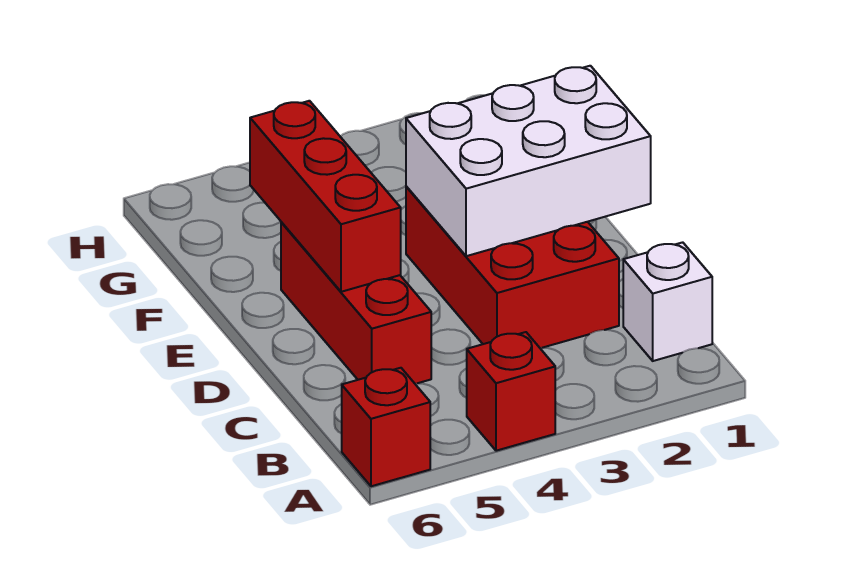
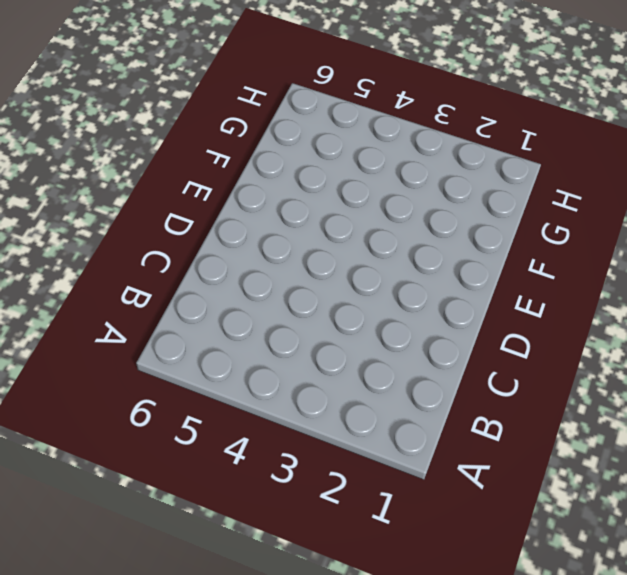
none -> red 1x1 brick [467,332,555,451]
none -> red 1x1 brick [342,368,430,486]

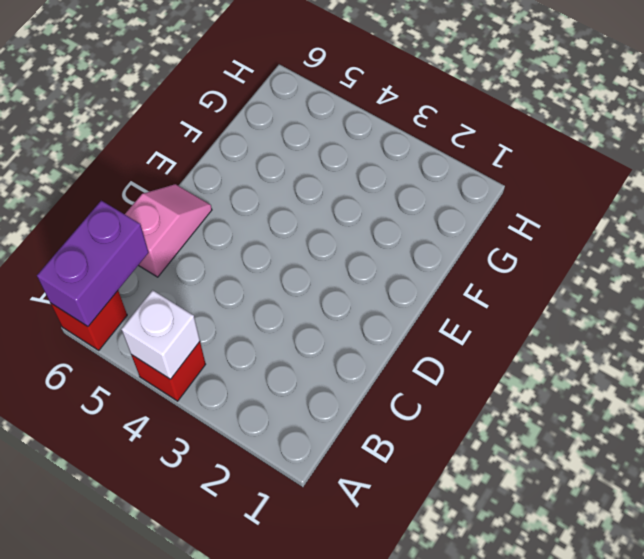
white 1x1 brick [121,290,200,379] -> white 1x1 brick moved to [623,242,712,361]
purple 1x2 brick [37,201,149,326] -> none
pink 1x2 slope [125,184,212,277] -> none
none -> red 2x3 brick [406,186,619,348]
none -> red 1x3 brick [281,222,431,383]

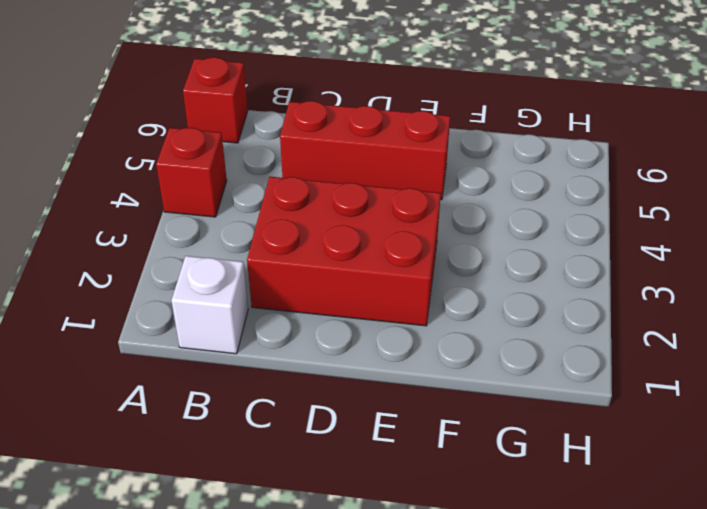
none -> white 2x3 brick [406,66,651,256]
none -> red 1x3 brick [250,101,401,292]

